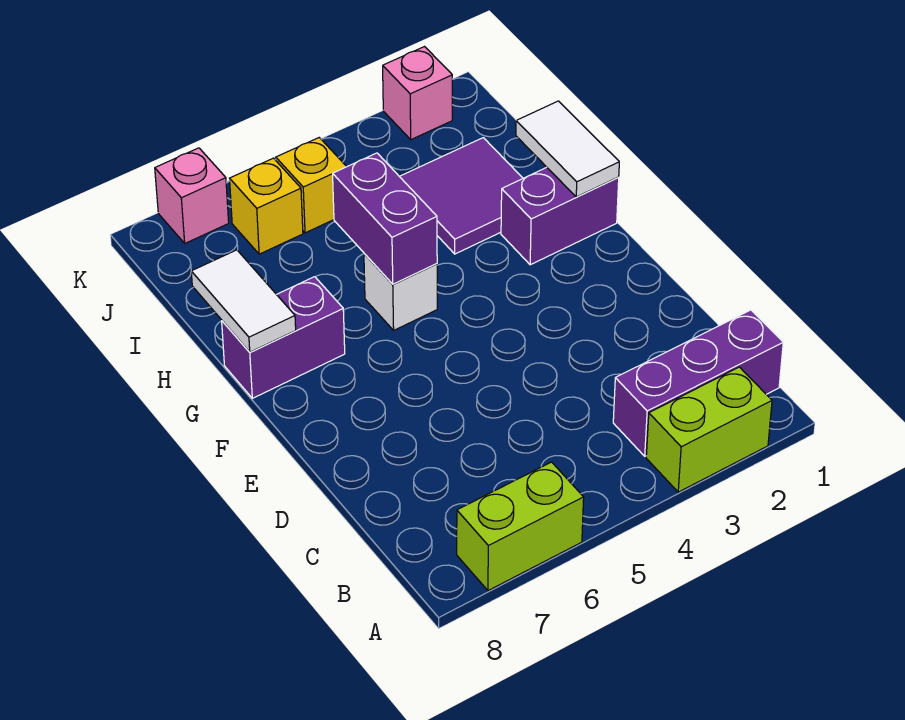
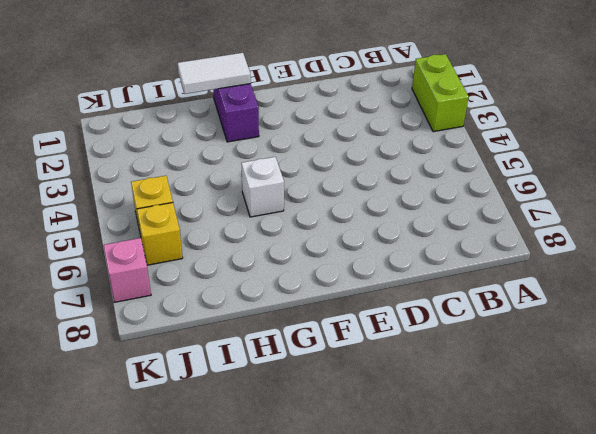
none -> lime 1x2 brick [457,462,584,591]
none -> purple 1x3 brick [613,310,783,456]
none -> purple 1x2 brick [222,277,345,398]

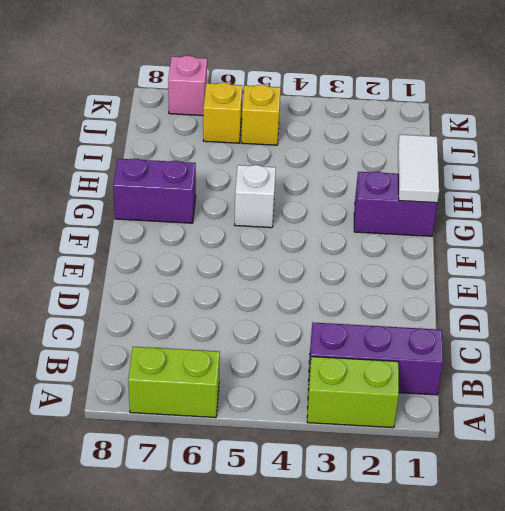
none -> purple 2x2 tile [399,138,523,254]
none -> pink 1x1 brick [383,47,452,139]
none -> purple 1x2 brick [333,153,437,284]

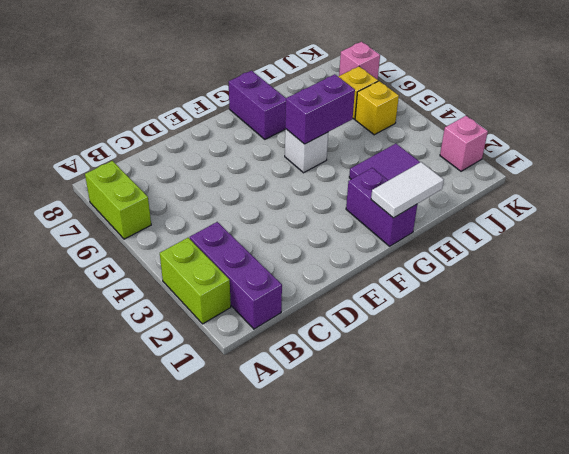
none -> white 1x2 tile [191,250,296,352]

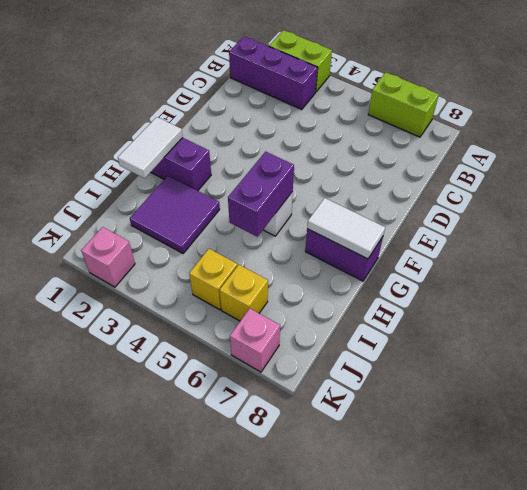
white 1x2 tile [307,198,385,259] -> white 1x2 tile turned to [191,250,296,352]

